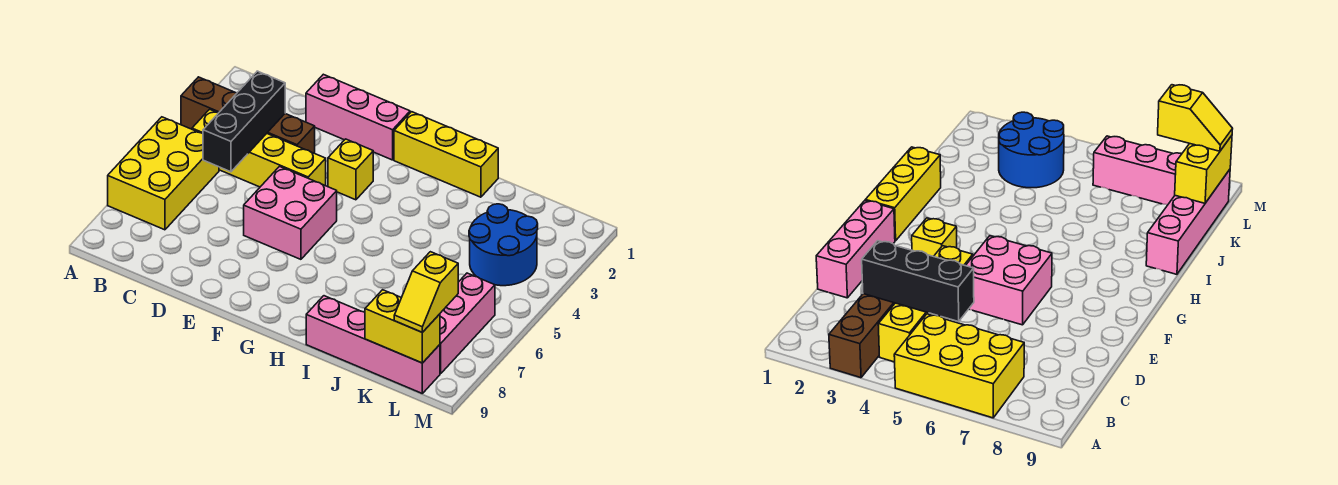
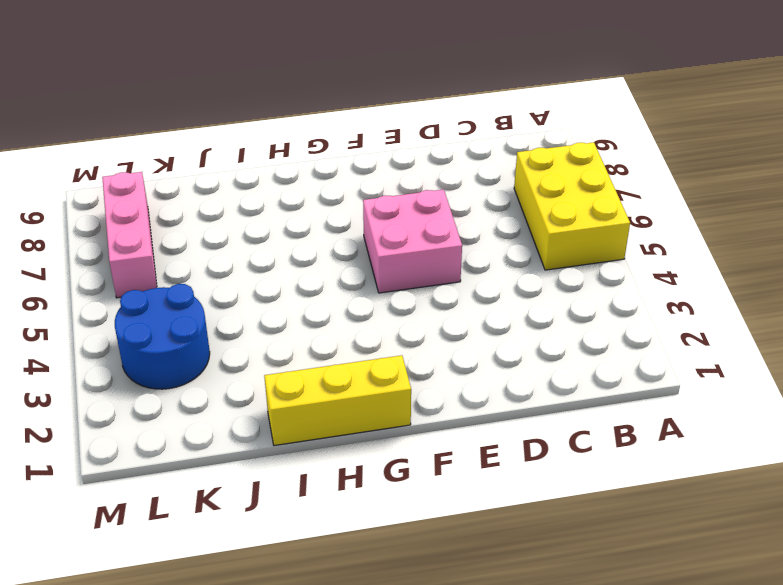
none -> brown 1x4 brick [181,77,315,153]
none -> yellow 1x4 brick [192,109,326,187]
none -> pink 1x3 brick [306,74,410,160]

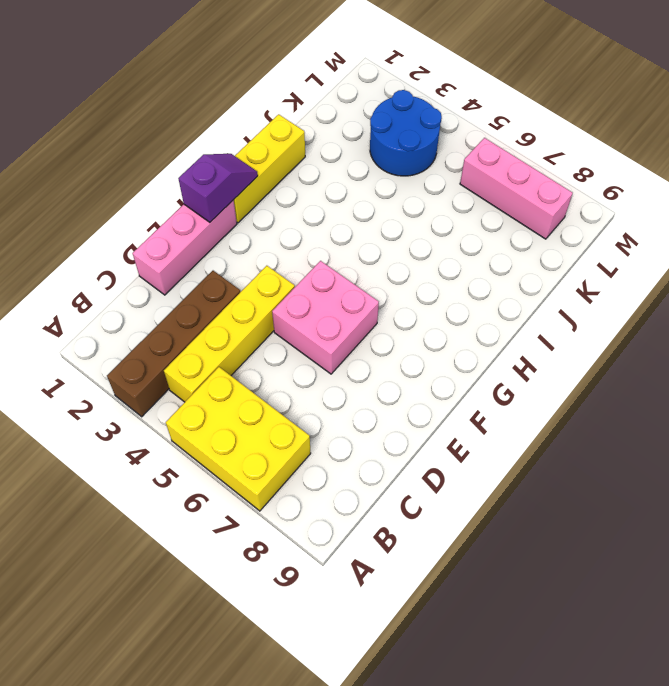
purple 1x2 slope [178,154,258,222] -> none
none -> yellow 1x1 brick [328,139,373,200]
none -> pink 1x4 brick [306,296,440,393]
none -> black 1x3 brick [203,71,285,172]

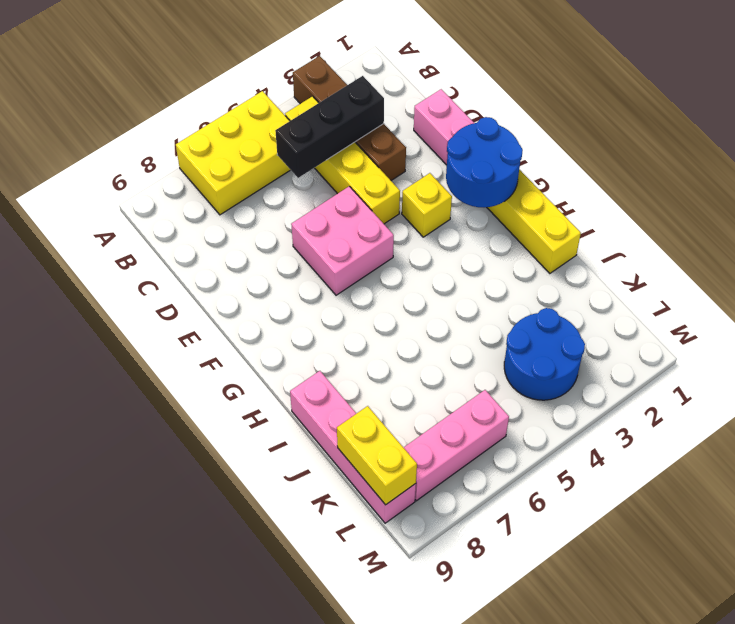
blue 2x2 round brick [446,117,523,207] -> none
none -> yellow 1x2 slope [394,252,458,332]

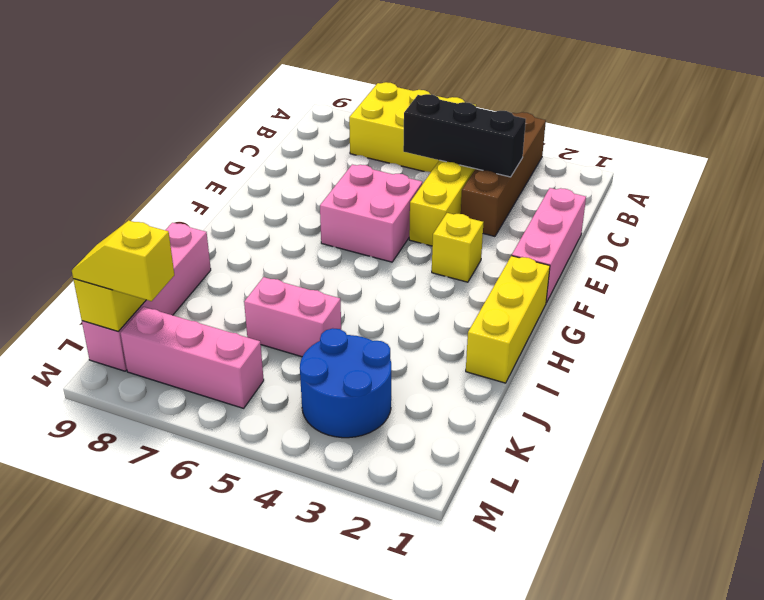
pink 1x2 brick [244,277,341,357] -> none

